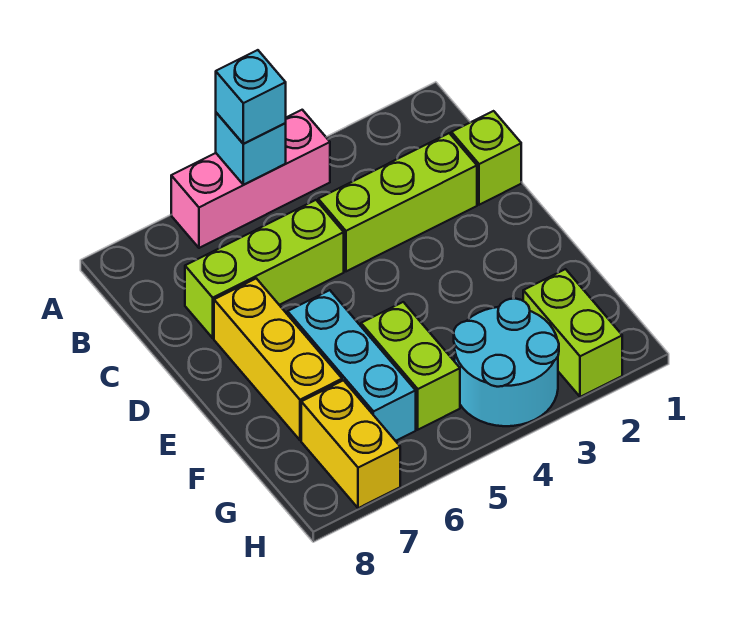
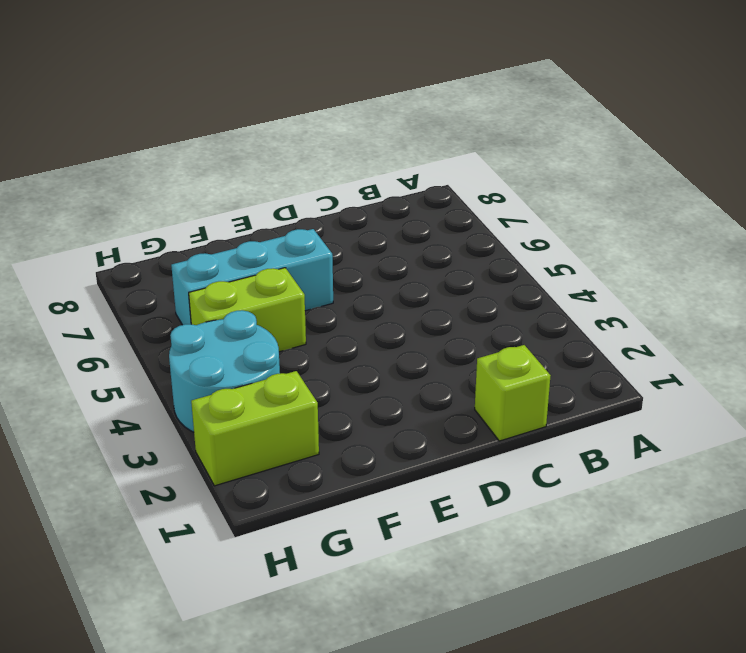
none -> pink 1x3 brick [171,110,330,248]
none -> lime 1x3 brick [318,133,477,271]
none -> lime 1x3 brick [185,200,344,338]

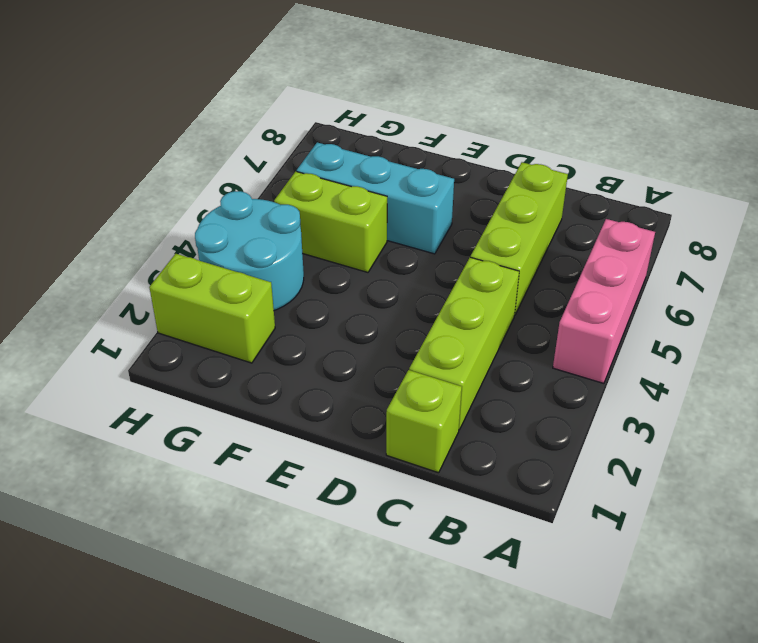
none -> yellow 1x3 brick [214,278,342,440]
none -> yellow 1x2 brick [301,380,400,508]
none -> cyan 1x1 brick [216,113,286,185]

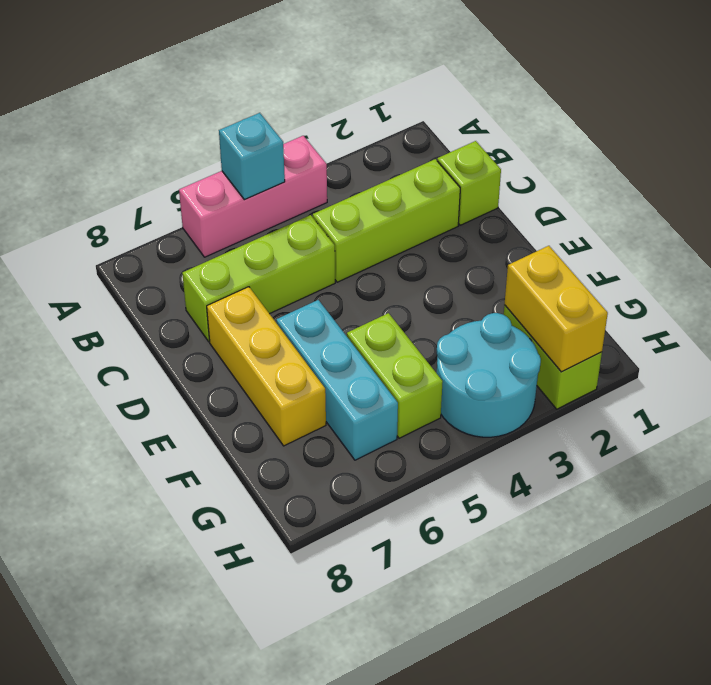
yellow 1x2 brick [505,246,608,372] -> yellow 1x2 brick moved to [301,380,400,508]
none -> cyan 1x1 brick [216,50,286,144]

